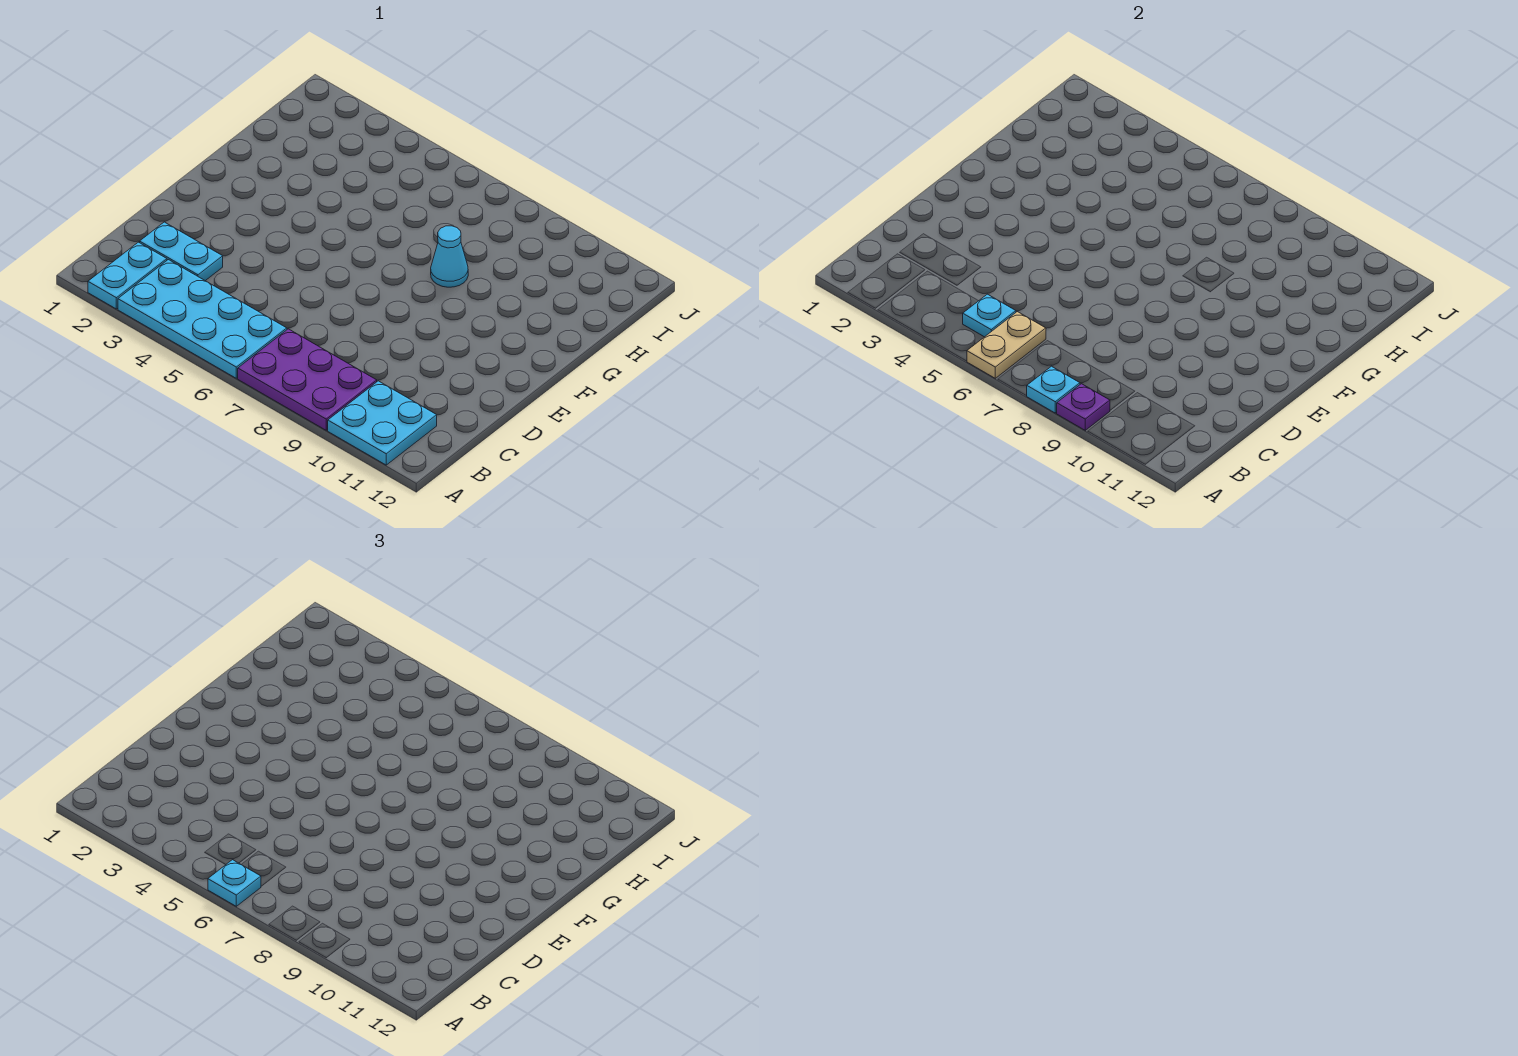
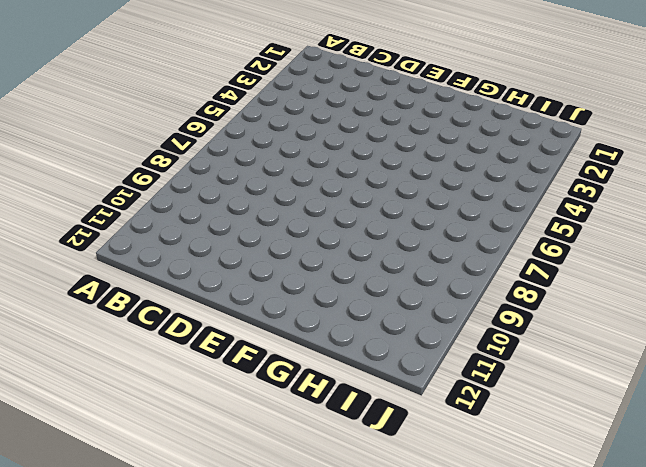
none -> cyan 1x2 plate [88,242,167,309]
none -> cyan 2x4 plate [118,260,287,378]

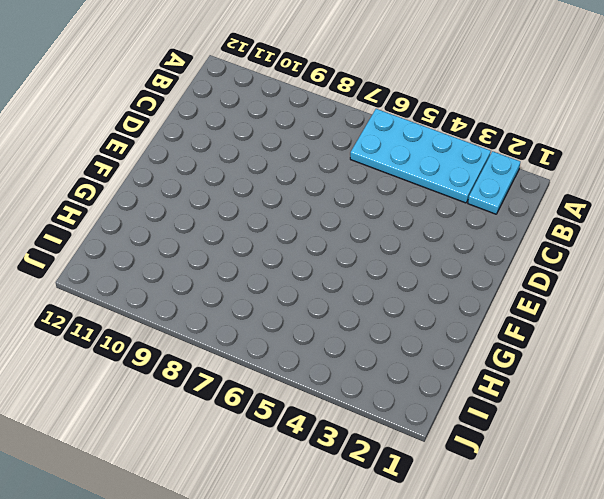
none -> purple 2x3 plate [238,329,377,430]
none -> cyan 2x2 plate [328,381,437,465]

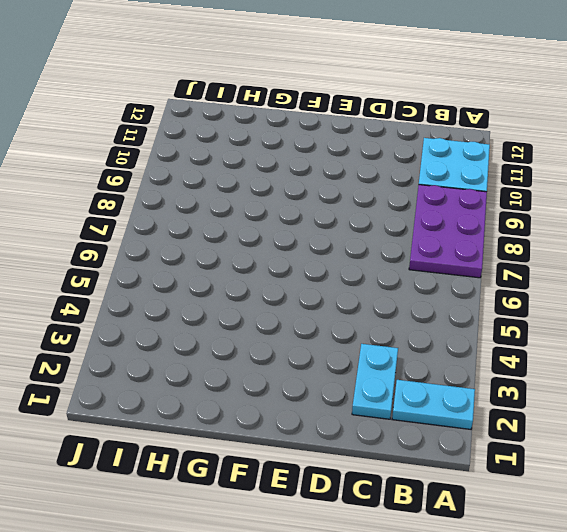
none -> cyan 2x4 plate [118,260,287,378]
none -> cyan 1x1 cone [431,226,468,287]

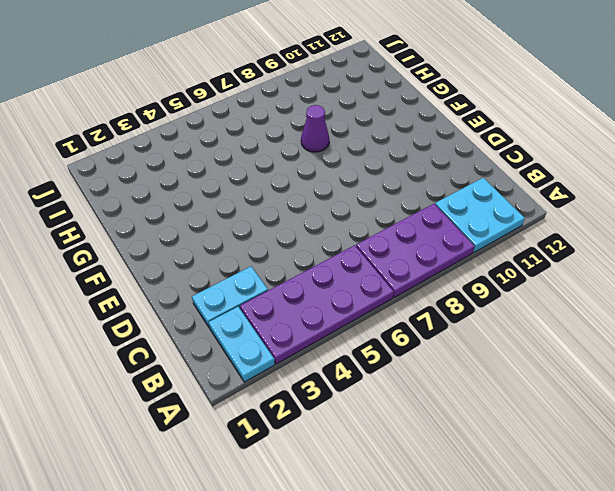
purple 2x4 plate [240,245,394,364] -> cyan 2x4 plate [118,260,287,378]
purple 1x1 cone [301,105,329,152] -> cyan 1x1 cone [431,226,468,287]
none -> tan 1x2 plate [967,312,1046,378]
none -> cyan 1x1 plate [1027,366,1080,413]

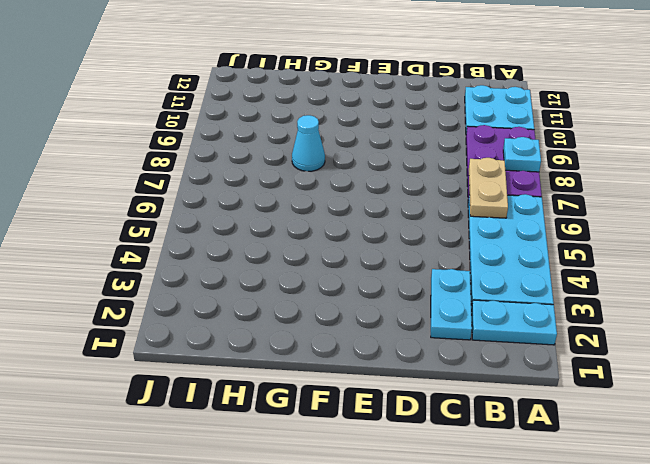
tan 1x2 plate [469,158,508,218] -> tan 1x2 plate turned to [967,312,1046,378]
none -> purple 1x1 plate [1057,384,1110,430]
none -> cyan 1x1 plate [963,294,1016,337]

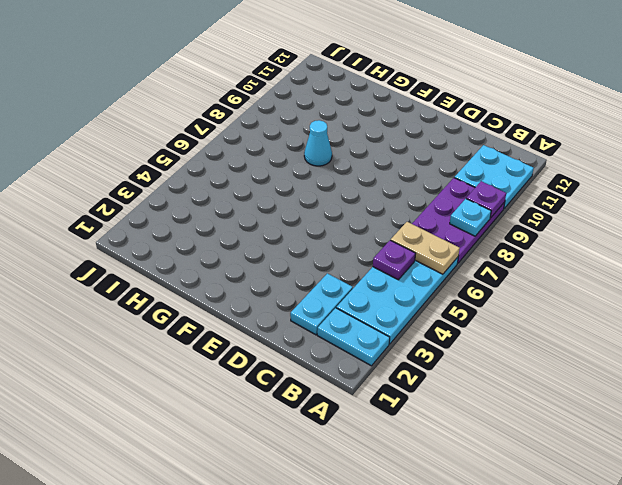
purple 1x1 plate [373,240,416,280] -> cyan 1x1 plate [963,294,1016,337]
none -> cyan 1x1 plate [208,860,261,906]

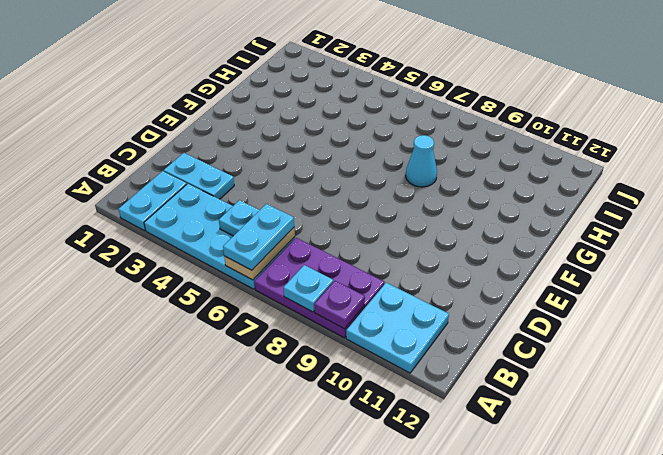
cyan 1x2 plate [223,204,294,270] -> cyan 1x1 plate [208,860,261,906]

